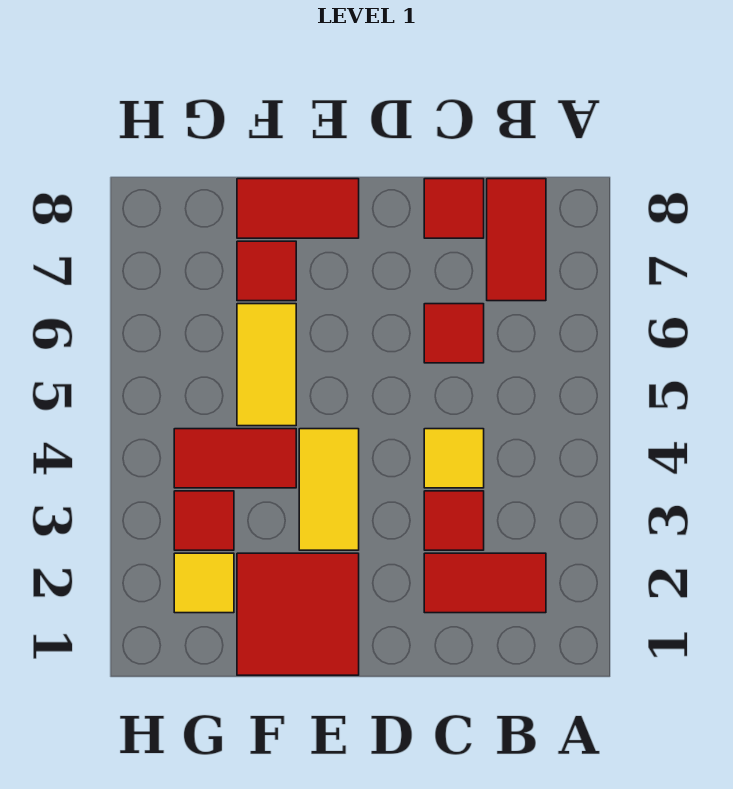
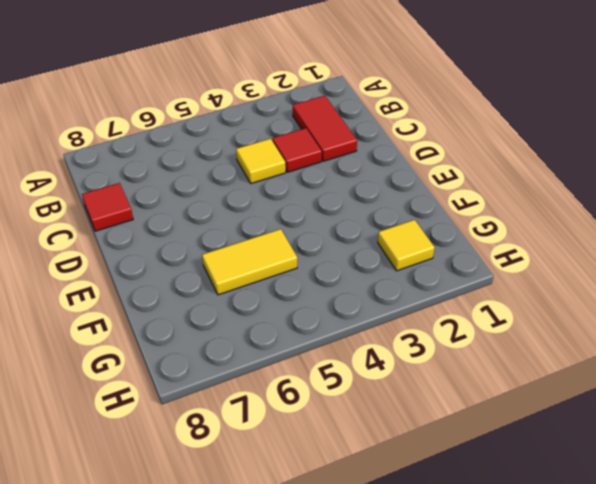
none -> red 1x2 tile [487,179,546,301]
none -> red 1x1 tile [424,304,484,363]
none -> red 2x2 tile [237,553,359,675]

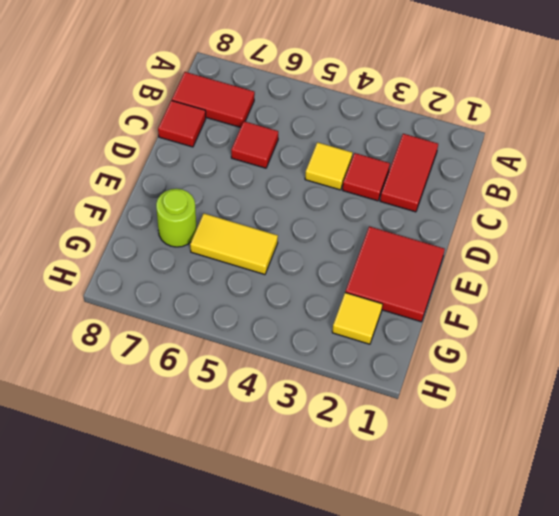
lime 1x1 round brick [156,189,196,247] -> red 1x1 tile [237,241,296,301]
none -> yellow 1x2 tile [299,429,359,550]
none -> red 1x2 tile [237,179,359,238]
none -> red 1x2 tile [174,429,296,488]

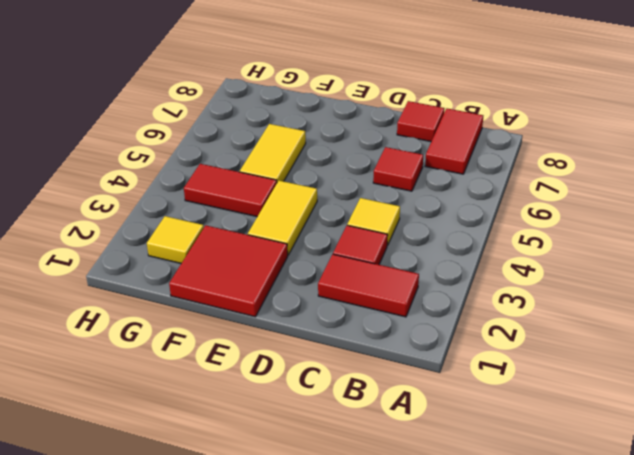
none -> red 1x2 tile [237,179,359,238]
none -> red 1x1 tile [237,241,296,301]
none -> red 1x1 tile [174,491,234,550]

